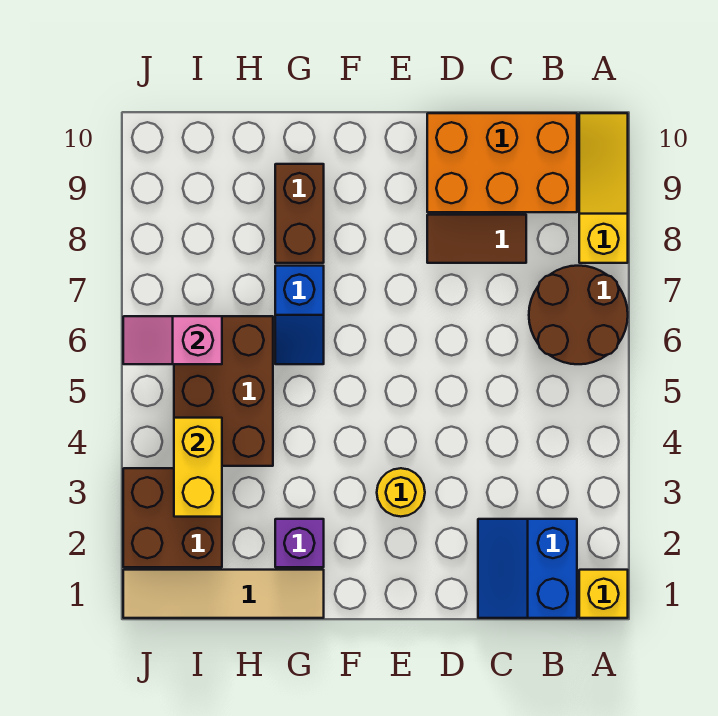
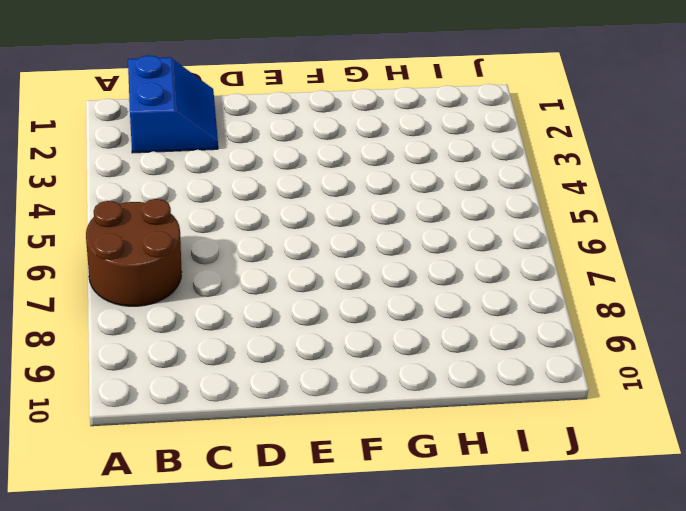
none -> yellow 1x1 brick [579,570,628,618]
none -> yellow 1x3 slope [579,113,628,263]
none -> orange 2x3 brick [427,113,577,212]

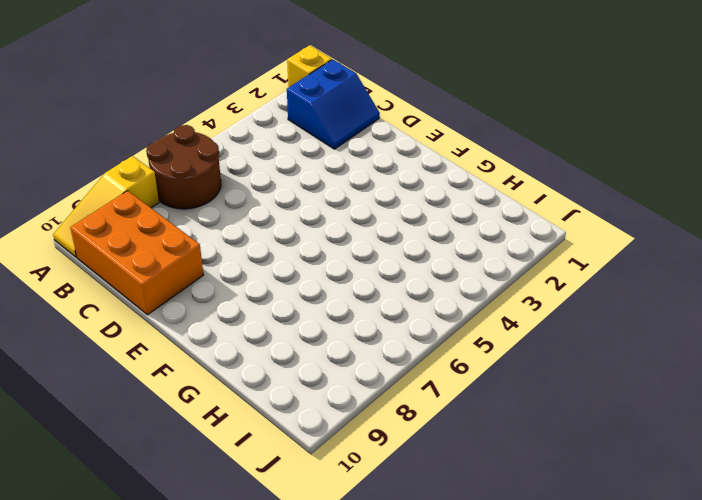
none -> brown 1x2 tile [427,215,526,263]
none -> yellow 1x1 round brick [377,468,425,517]
none -> tan 1x4 tile [123,570,324,618]

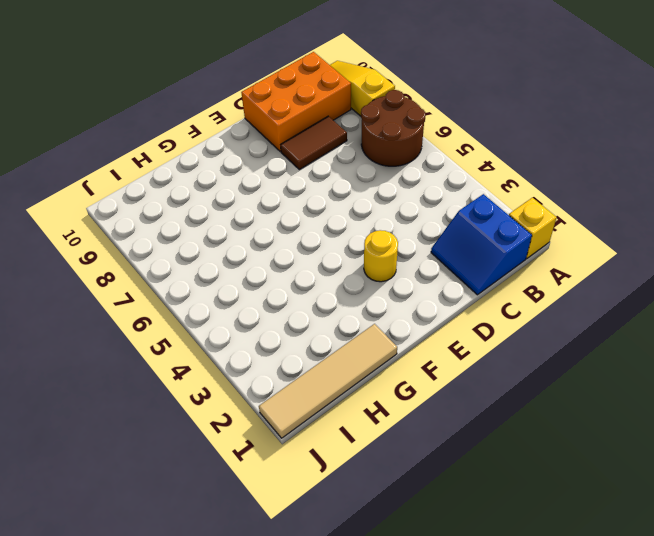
none -> purple 1x1 brick [275,519,324,567]
none -> blue 1x2 slope [275,266,324,364]
none -> brown 1x2 brick [275,164,324,263]

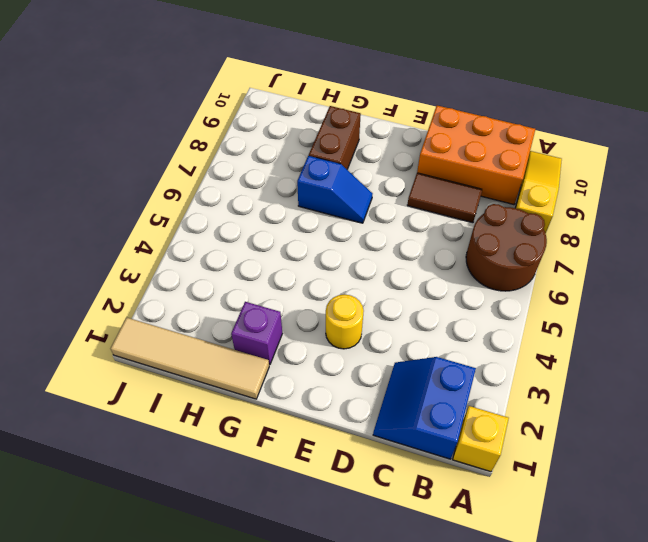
blue 1x2 slope [297,156,373,223] -> blue 1x2 slope turned to [275,266,324,364]
none -> brown 2x3 brick [174,316,273,466]
none -> brown 2x2 brick [123,468,222,567]
none -> yellow 1x2 brick [174,418,222,517]

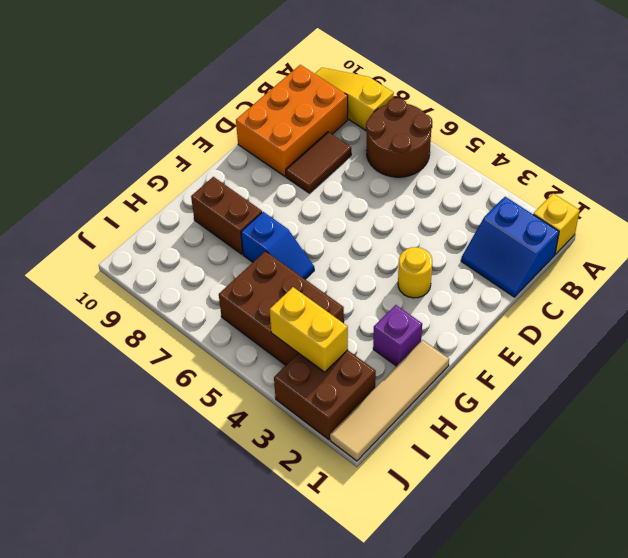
none -> pink 1x2 slope [123,316,222,364]

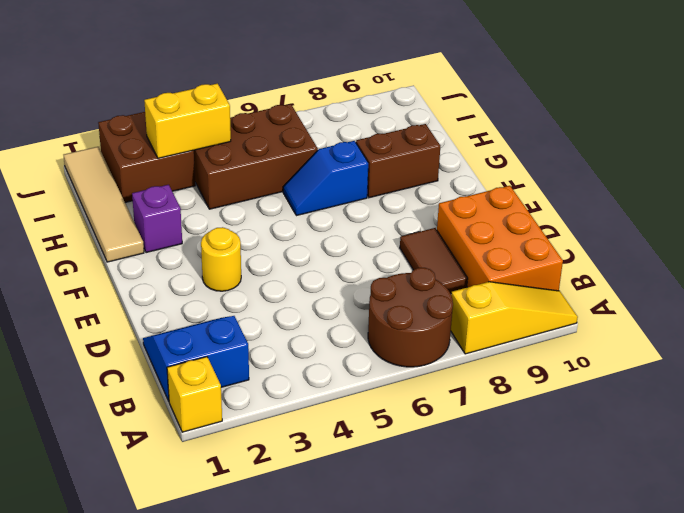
none -> pink 1x2 slope [123,316,222,364]

